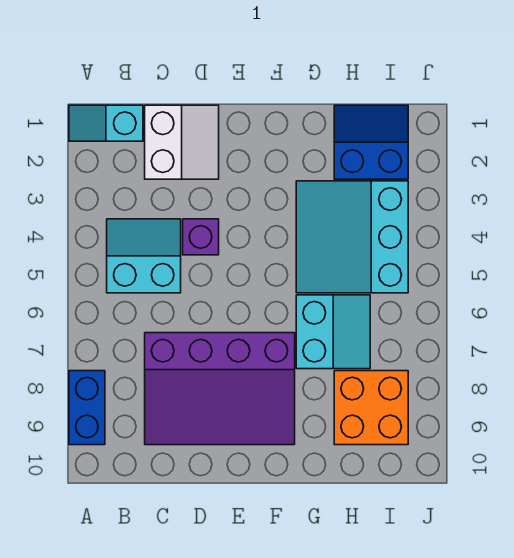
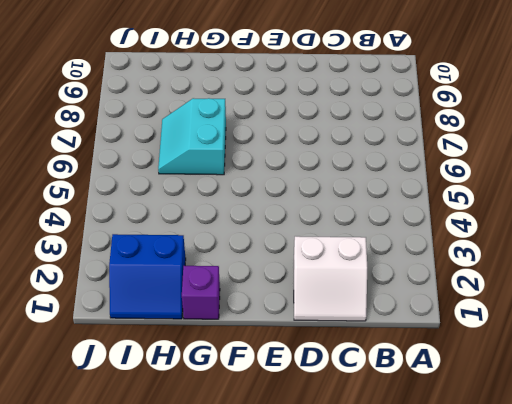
white 2x2 slope [294,236,367,321] -> white 2x2 slope turned to [145,105,219,179]
purple 1x1 brick [182,266,220,319] -> purple 1x1 brick moved to [183,219,219,255]
none -> cyan 1x2 slope [69,105,143,141]
none -> blue 1x2 brick [69,371,105,445]

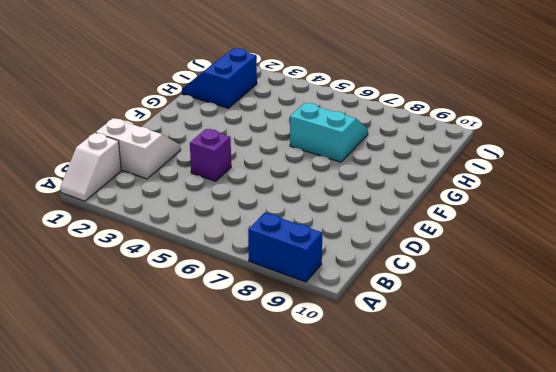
white 1x2 slope [60,133,121,201] -> cyan 1x2 slope [69,105,143,141]
none -> cyan 2x2 slope [107,219,181,293]
none -> purple 3x4 slope [145,333,295,445]

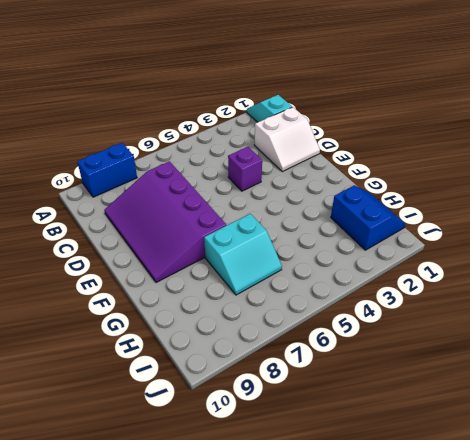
none -> cyan 2x2 slope [107,219,181,293]
none -> cyan 3x3 slope [296,181,408,293]

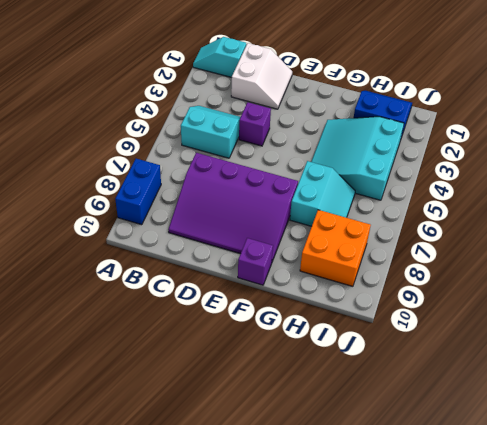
purple 1x1 brick [238,238,273,285] -> none

